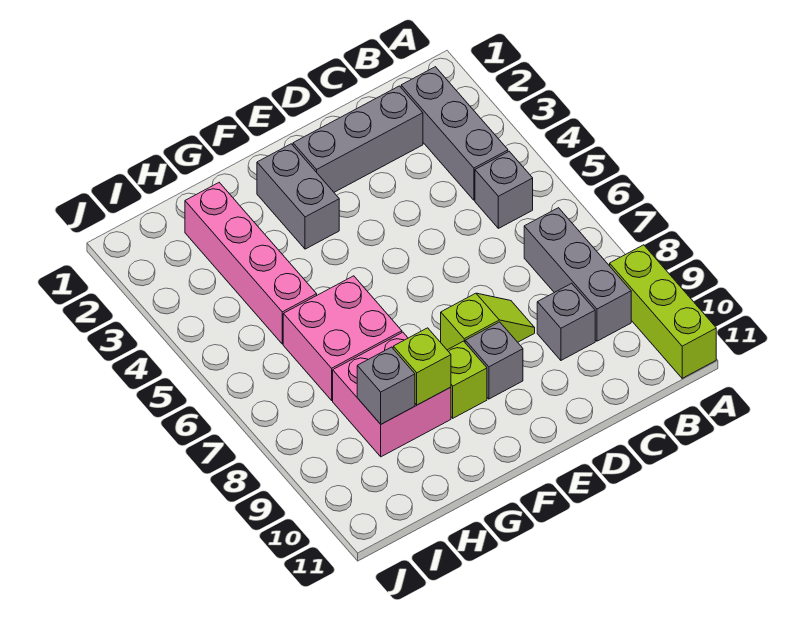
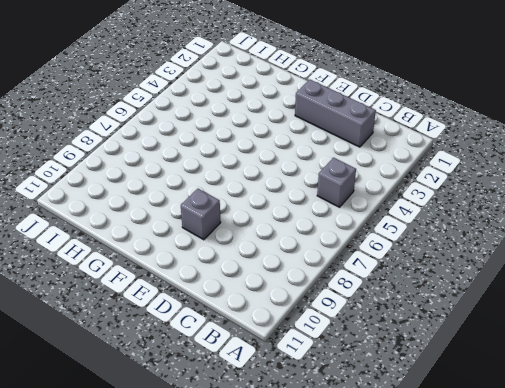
none -> lime 1x3 brick [610,245,716,378]
none -> grey 1x3 brick [401,67,508,200]
none -> grey 1x3 brick [524,208,631,341]

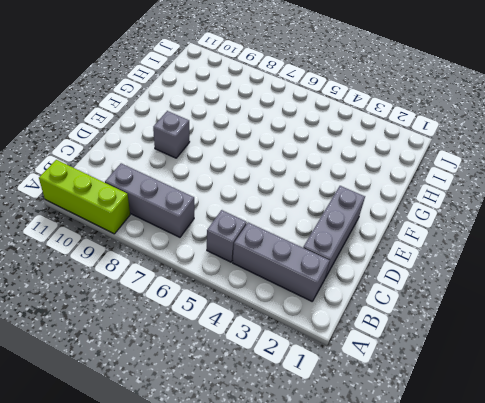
none -> grey 1x1 brick [537,283,595,360]
none -> lime 1x2 slope [441,293,535,350]
none -> grey 1x2 brick [257,144,339,249]

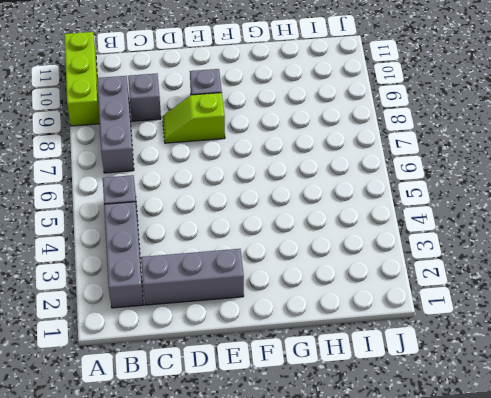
none -> grey 1x2 brick [257,144,339,249]
none -> lime 1x1 brick [447,341,487,418]
none -> pink 2x2 brick [283,276,402,400]

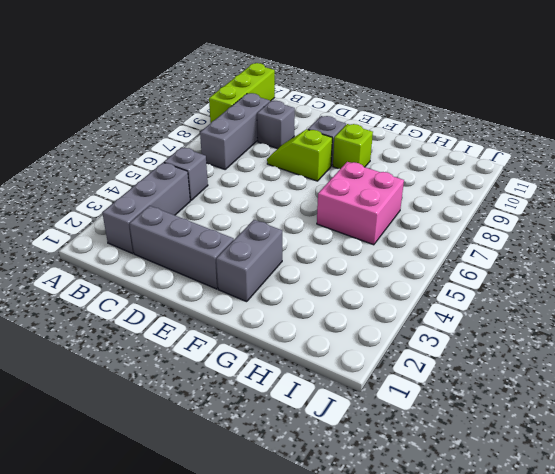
none -> pink 2x2 brick [333,332,451,457]
none -> pink 1x4 brick [185,183,317,344]
none -> lime 1x1 brick [393,328,451,405]

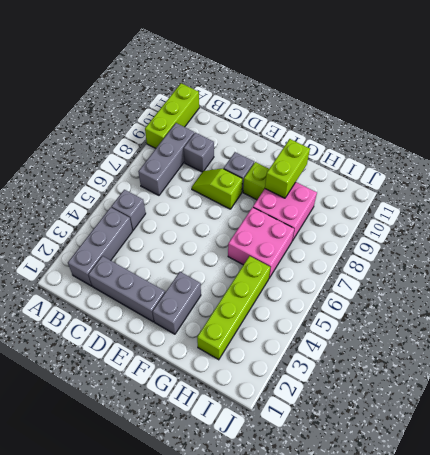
lime 1x2 brick [265,139,310,198] -> lime 1x1 brick [393,328,451,405]
lime 1x4 brick [197,256,270,360] -> pink 1x4 brick [185,183,317,344]
none -> grey 1x1 brick [357,347,415,424]

